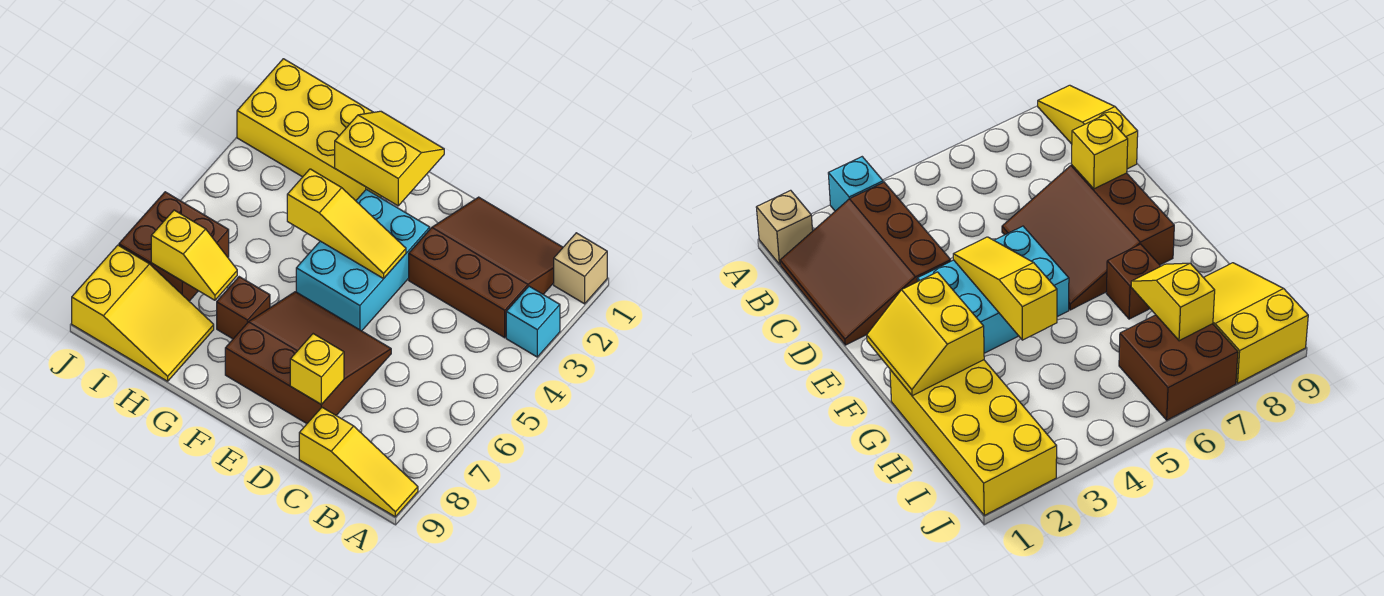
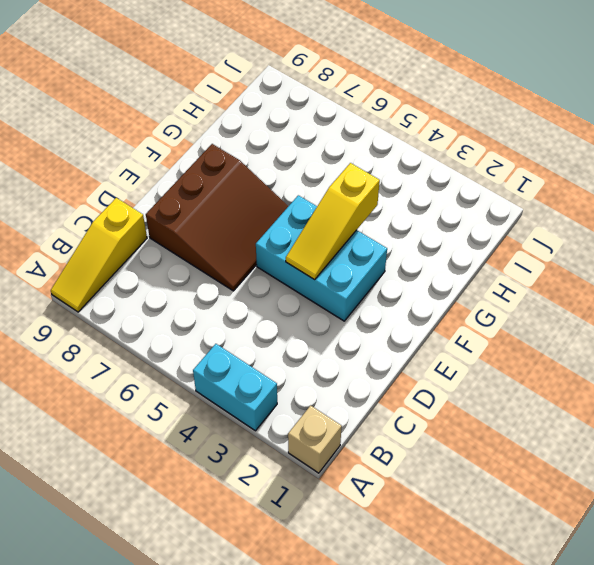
cyan 1x2 brick [193,344,277,431] -> cyan 1x1 brick [506,286,560,357]
none -> brown 3x3 slope [409,197,563,338]
none -> yellow 2x4 brick [237,59,382,201]
none -> brown 1x1 brick [217,277,270,339]

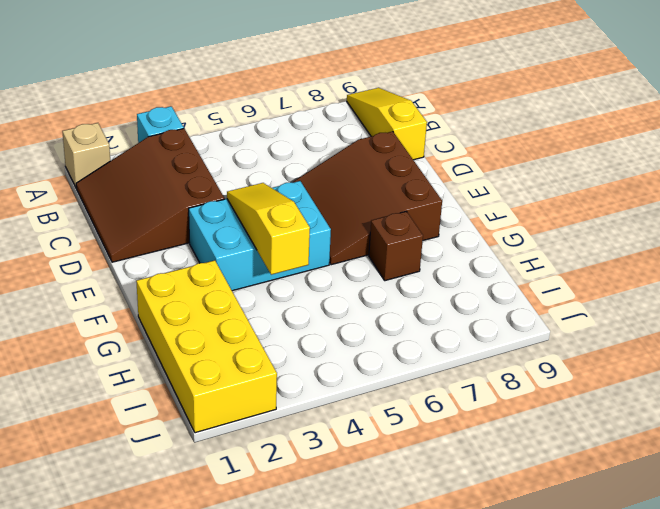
none -> yellow 2x3 slope [72,245,214,381]
none -> brown 2x2 brick [119,192,229,301]
none -> yellow 1x1 brick [290,334,344,405]

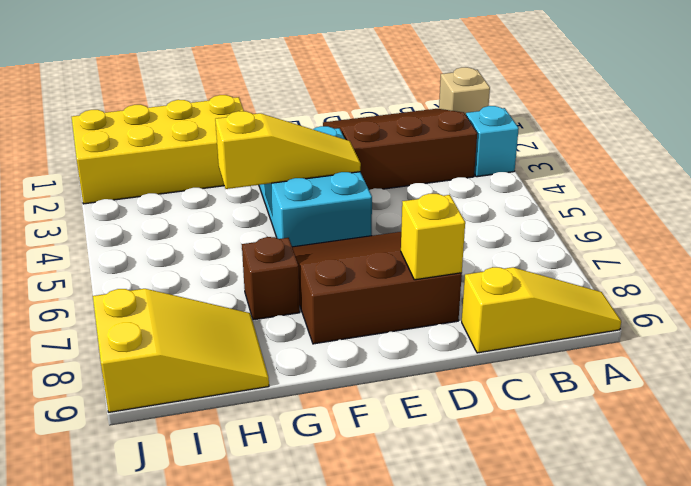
none -> brown 2x2 brick [119,192,229,301]
none -> yellow 2x2 slope [335,111,444,206]
none -> yellow 1x2 slope [151,210,237,300]

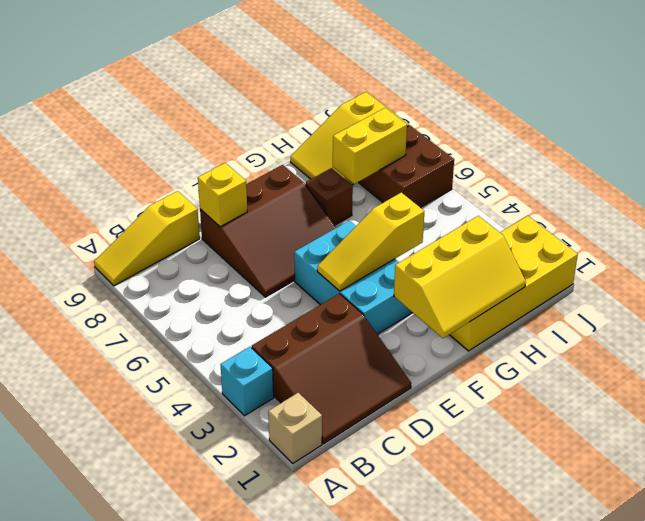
yellow 2x3 slope [394,216,526,338] -> yellow 2x2 slope [335,111,444,206]
yellow 1x2 brick [333,108,407,184] -> yellow 1x2 slope [151,210,237,300]

